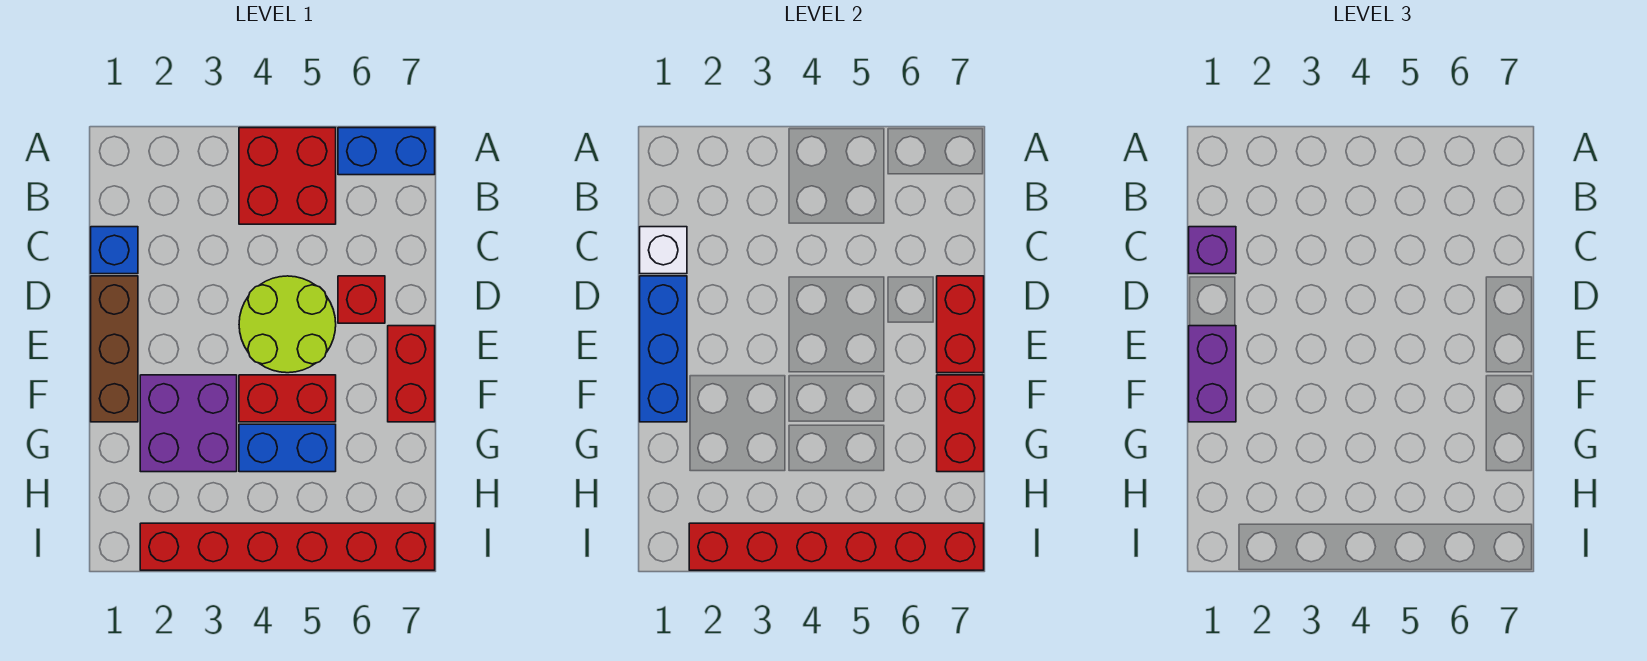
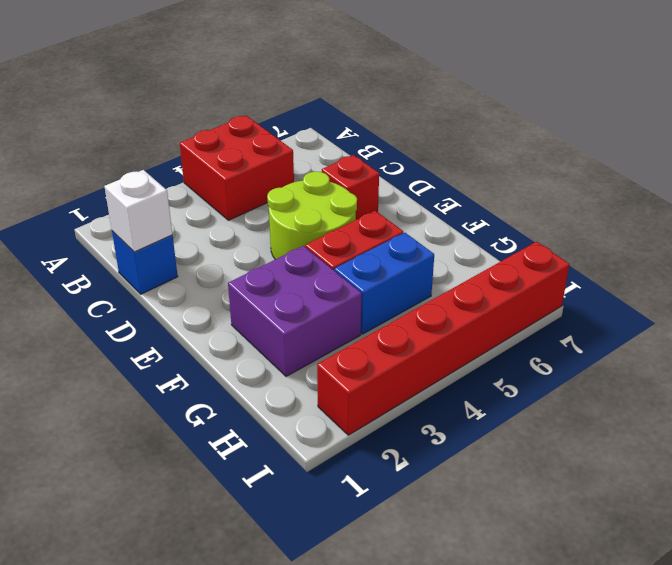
none -> blue 1x2 brick [338,128,435,175]
none -> brown 1x3 brick [91,276,138,422]
none -> red 1x2 brick [388,326,435,422]

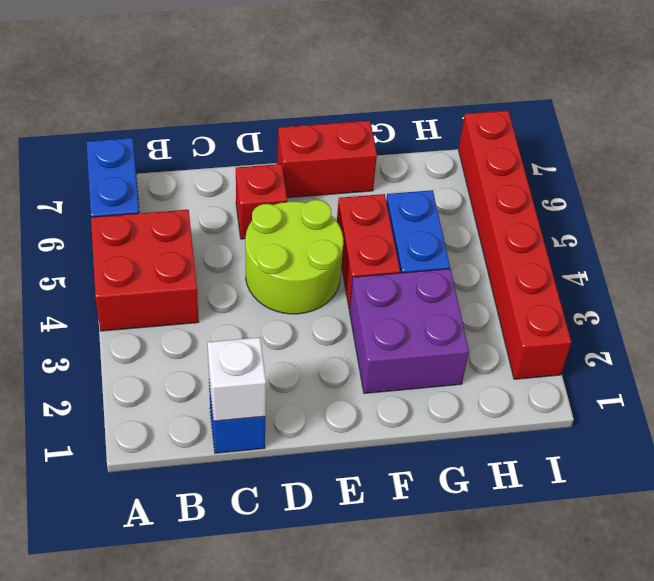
none -> brown 1x3 brick [91,276,138,422]
none -> blue 1x3 brick [640,276,687,422]
none -> red 1x2 brick [937,276,984,373]

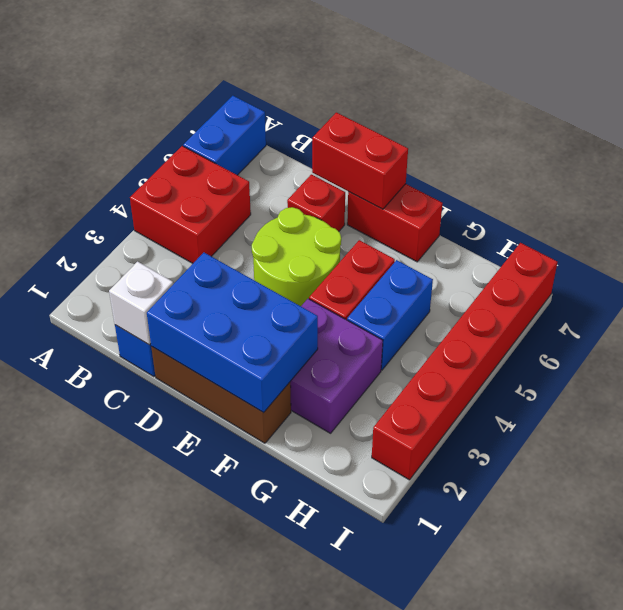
blue 2x3 brick [147,253,318,413] -> blue 1x3 brick [640,276,687,422]
none -> red 1x2 brick [937,375,984,472]
none -> red 1x6 brick [689,523,984,570]
none -> purple 1x1 brick [1189,227,1236,274]

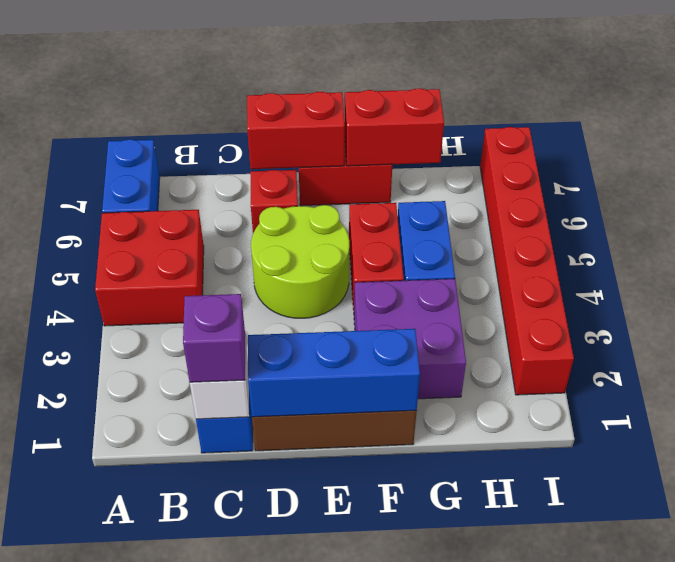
none -> red 1x6 brick [689,523,984,570]
none -> purple 1x2 brick [1189,326,1236,422]

